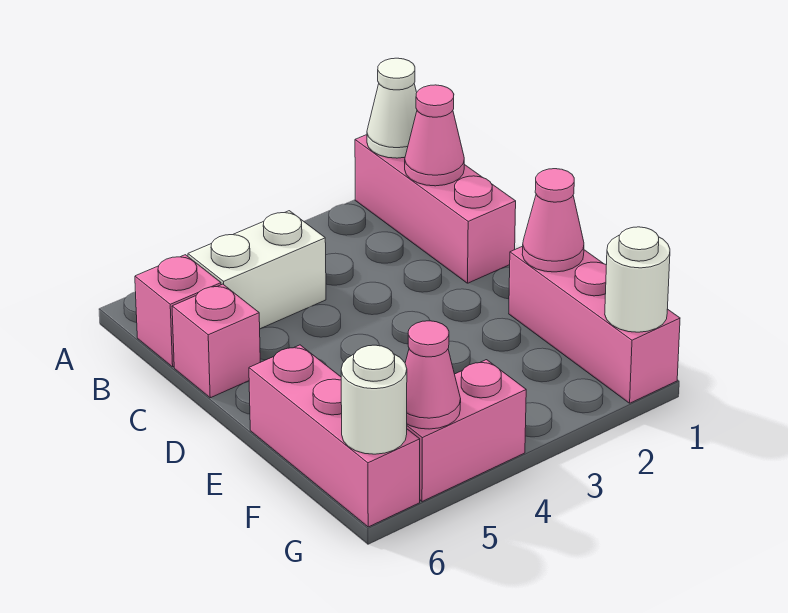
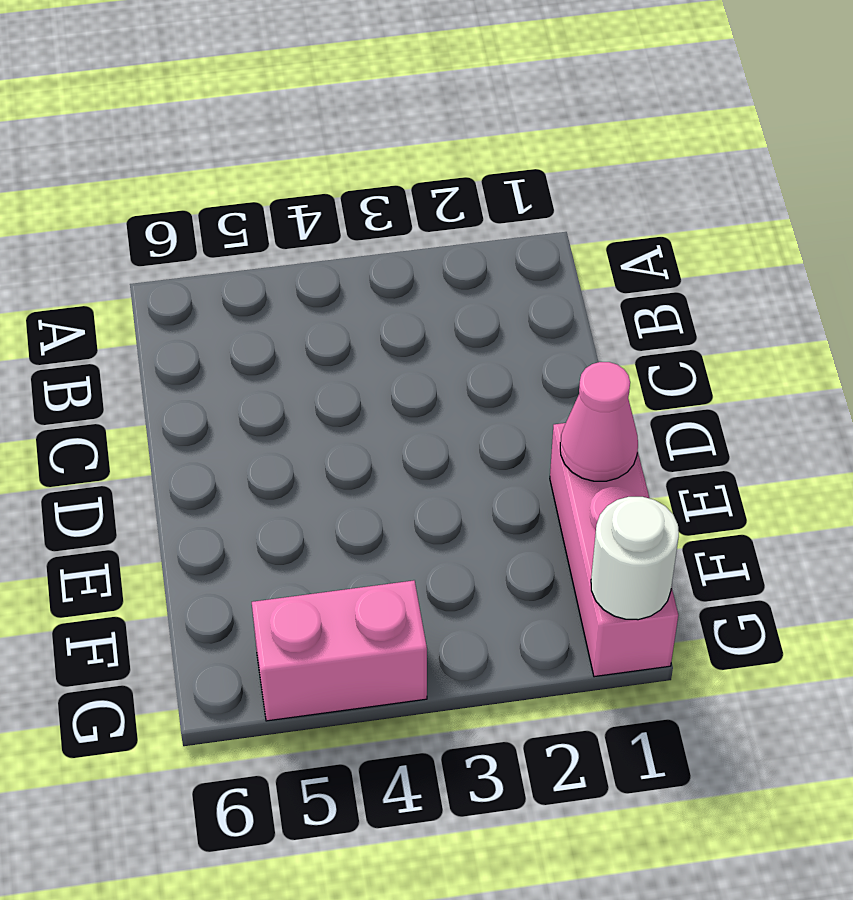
none -> pink 1x3 brick [355,135,516,283]
none -> white 1x2 brick [188,211,326,329]
none -> pink 1x1 brick [135,255,221,367]

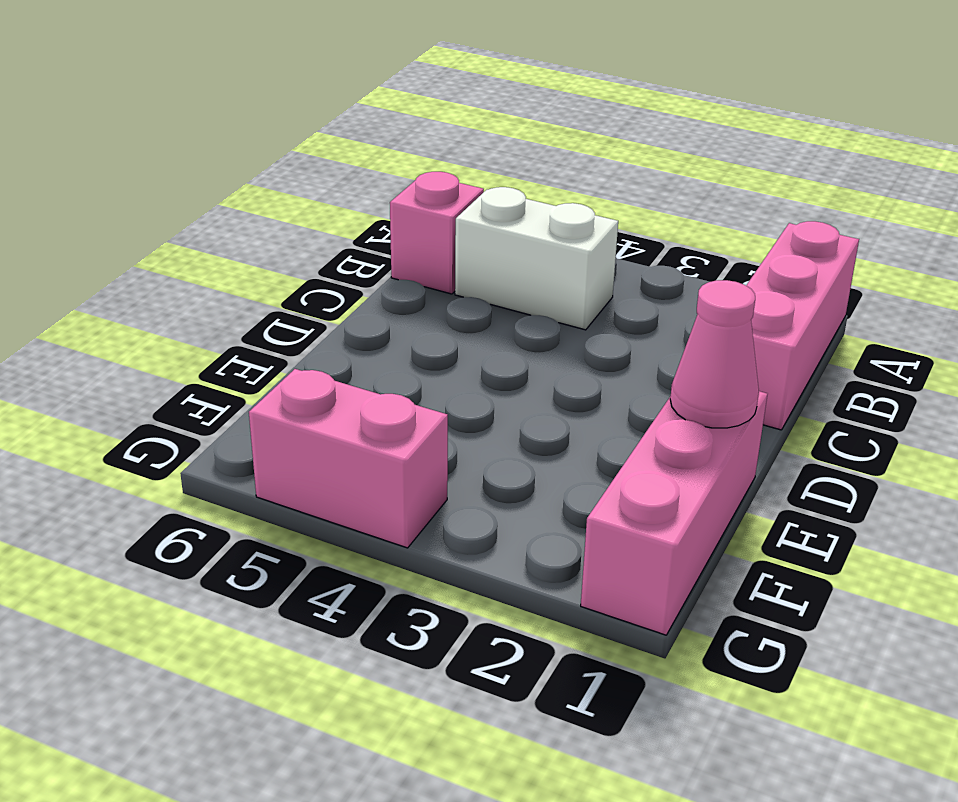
none -> pink 1x1 brick [172,284,260,398]
none -> pink 1x3 brick [249,345,420,527]
none -> white 1x1 cone [367,58,417,158]

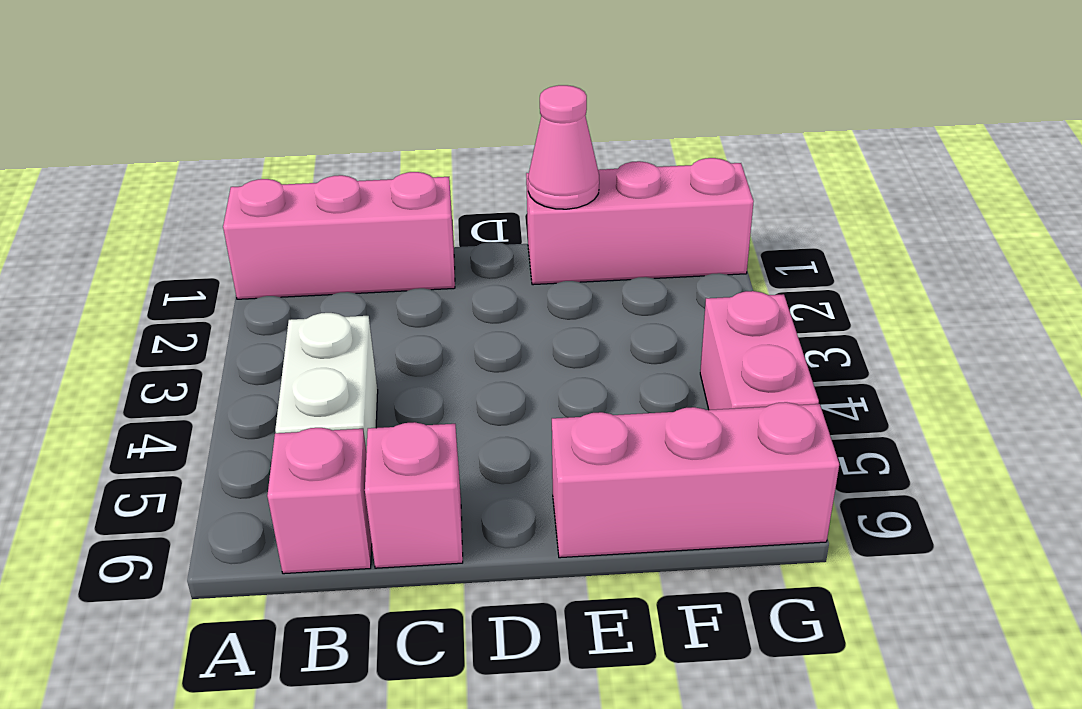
none -> white 1x1 cone [367,58,417,158]
none -> pink 1x1 cone [405,85,464,186]
none -> white 1x1 round brick [605,227,670,332]

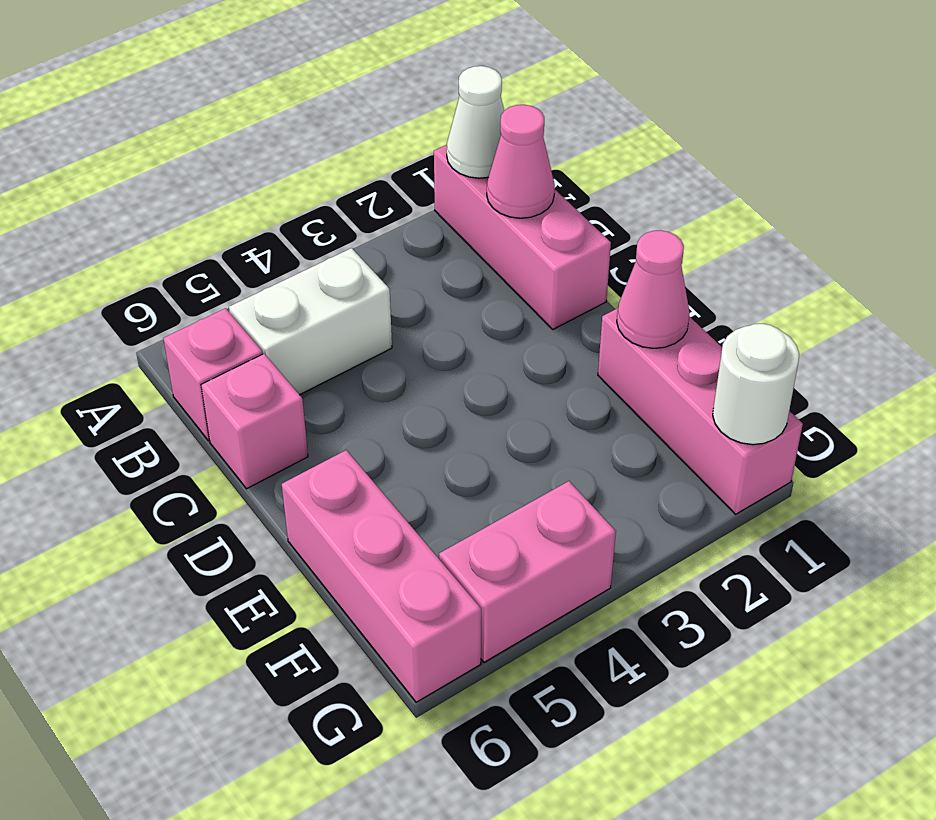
none -> pink 1x1 cone [405,321,461,429]
none -> white 1x1 round brick [341,345,407,454]

